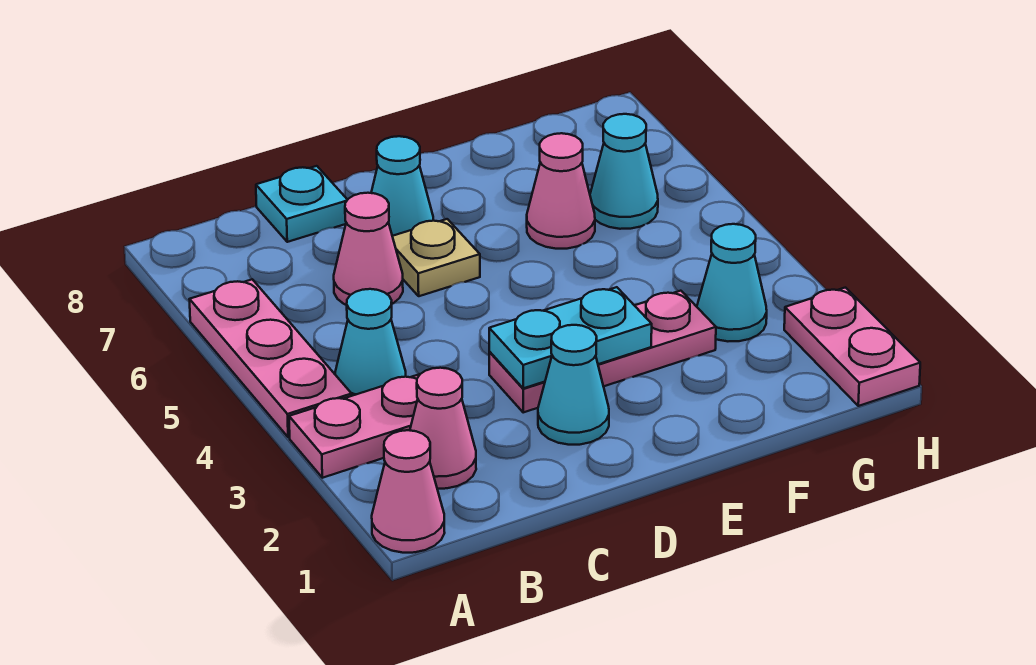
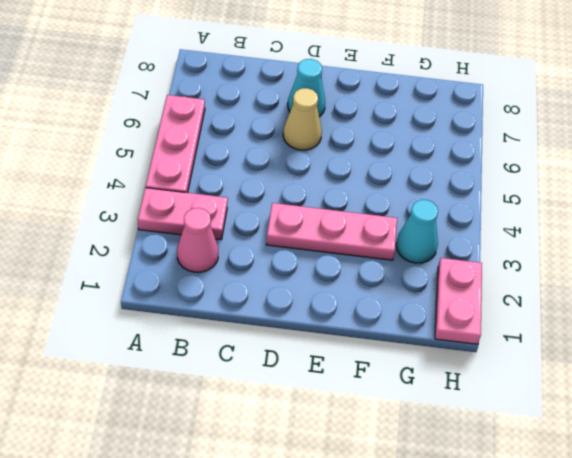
tan 1x1 cone [283,88,322,150] -> tan 1x1 plate [392,219,480,296]
none -> pink 1x1 cone [372,430,445,553]
none -> cyan 1x1 cone [335,289,406,396]
none -> pink 1x1 cone [334,193,403,305]

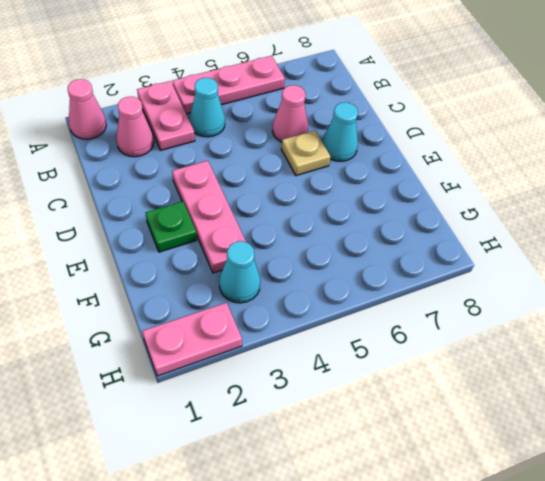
green 1x1 plate [146,201,197,252] -> none
none -> cyan 1x1 plate [256,166,347,242]
none -> cyan 1x1 cone [538,325,609,445]
none -> pink 1x1 cone [527,133,595,249]

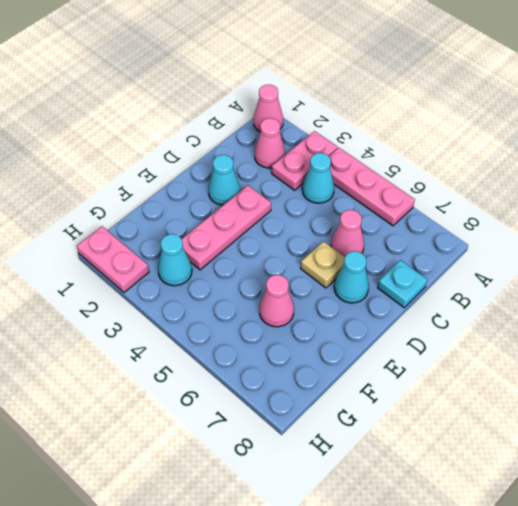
none -> cyan 1x1 cone [590,114,658,229]
none -> cyan 1x2 plate [489,287,652,388]

